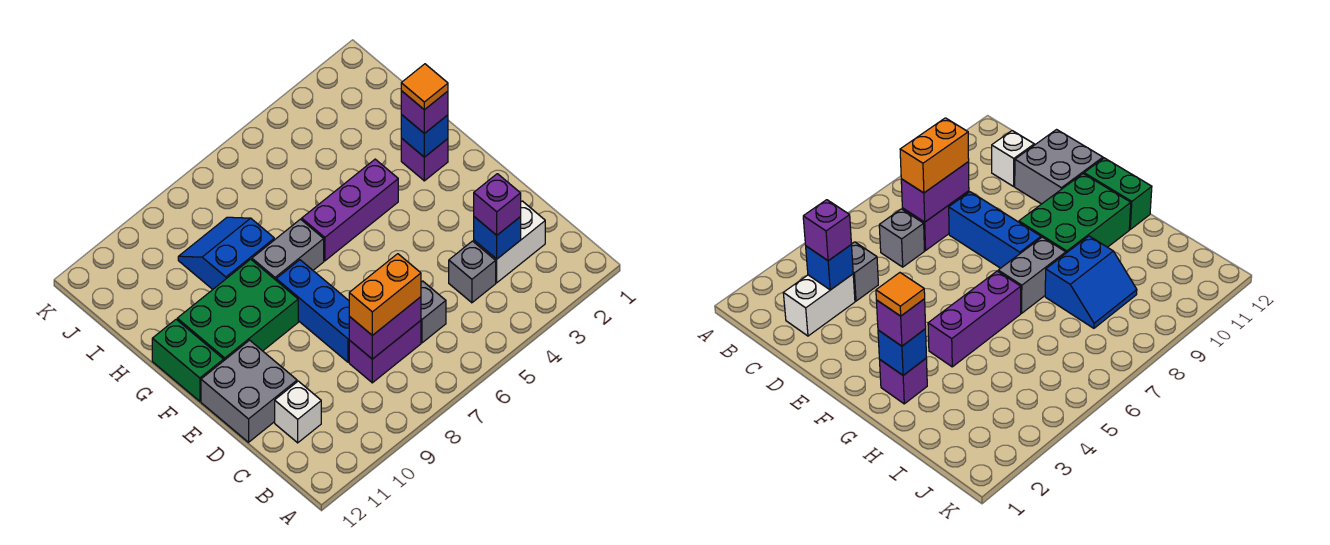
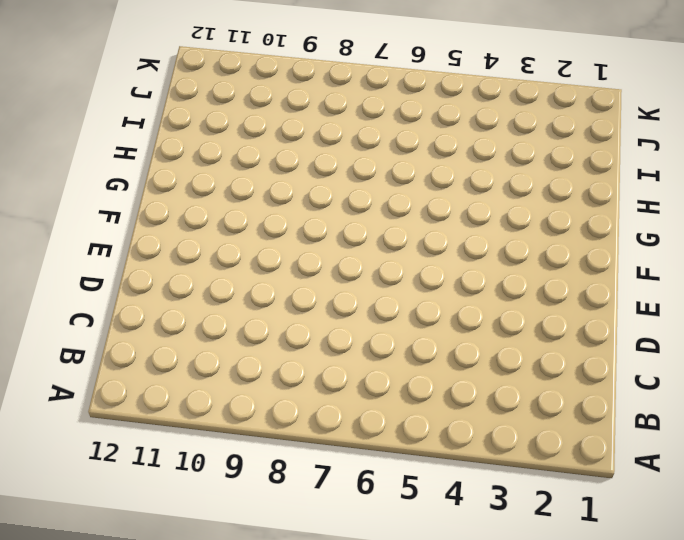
none -> white 1x2 brick [474,201,545,283]
none -> grey 1x1 brick [449,241,496,303]
none -> grey 1x1 brick [421,281,446,343]

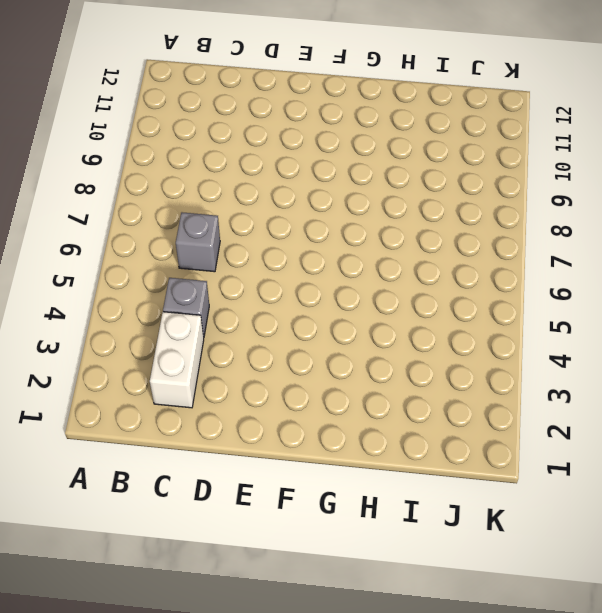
none -> purple 1x2 brick [349,321,421,383]
none -> white 1x1 brick [275,381,321,443]
none -> blue 1x3 brick [276,260,349,362]

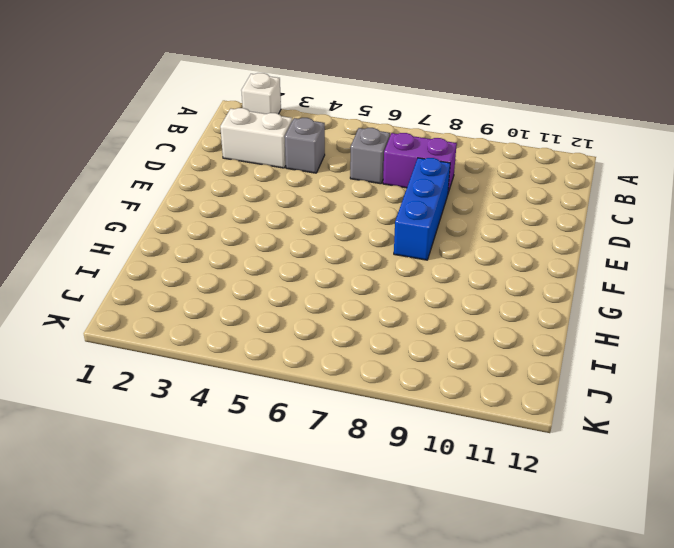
white 1x1 brick [241,73,281,114] -> white 1x1 brick moved to [275,381,321,443]
none -> grey 2x2 brick [201,340,297,442]
none -> green 2x3 brick [177,259,298,360]
none -> green 1x2 brick [152,319,224,401]

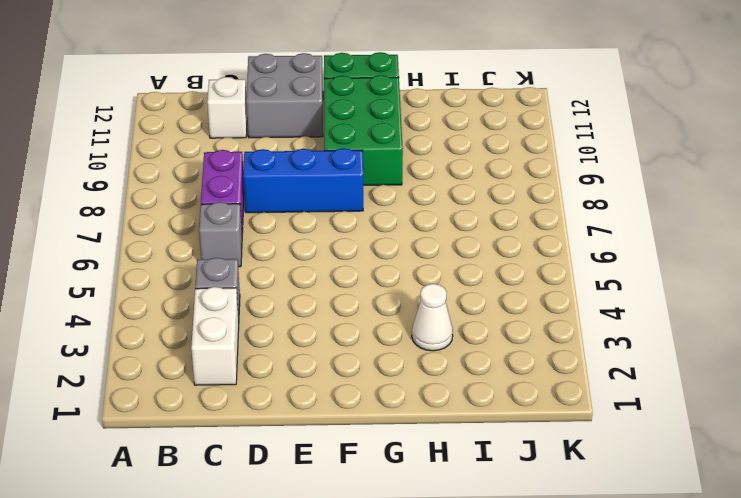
white 1x1 cone [412,284,453,351] -> none
none -> purple 1x1 brick [401,138,448,181]
none -> purple 1x3 brick [302,159,398,261]
none -> grey 1x2 brick [252,219,324,280]

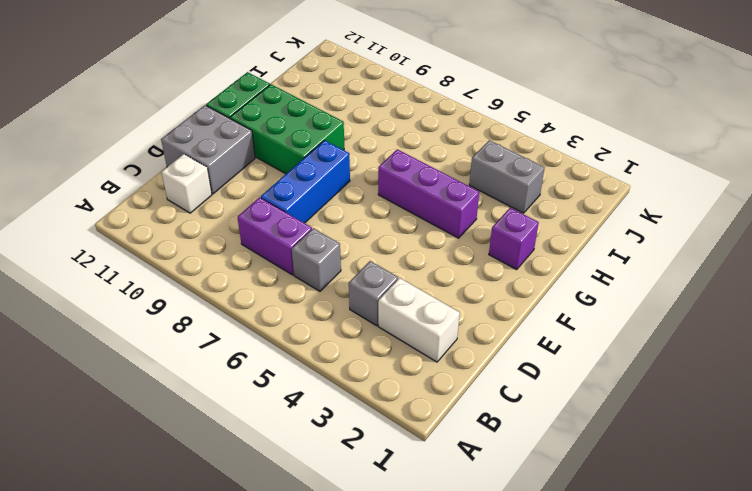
grey 1x2 brick [469,140,545,213] -> grey 1x2 brick moved to [252,219,324,280]
none -> blue 2x2 slope [178,217,274,289]
none -> blue 1x1 brick [474,217,521,259]
none -> purple 1x2 brick [349,297,421,359]

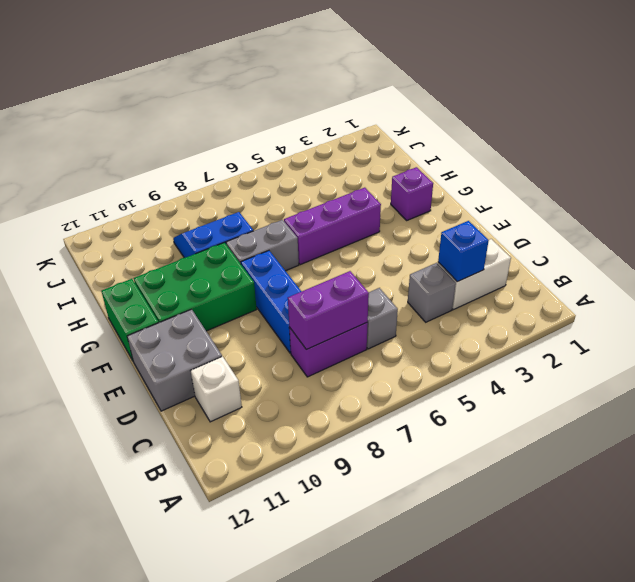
none -> blue 1x1 brick [401,115,448,157]
none -> purple 1x1 brick [474,174,521,235]
none -> orange 1x2 brick [349,254,421,335]

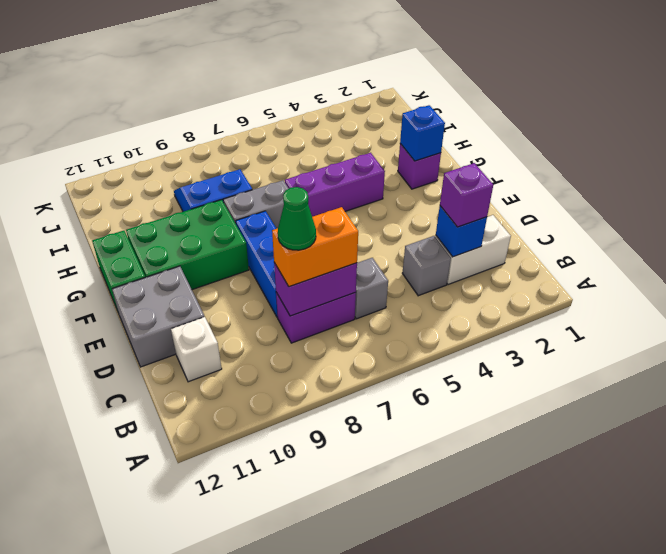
green 1x1 cone [278,187,316,250] -> none
none -> purple 1x1 brick [401,91,448,134]
none -> orange 1x1 tile [401,64,448,110]

